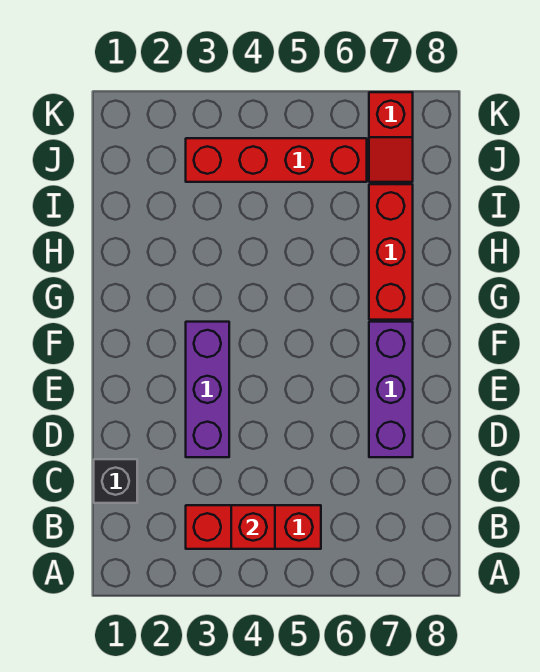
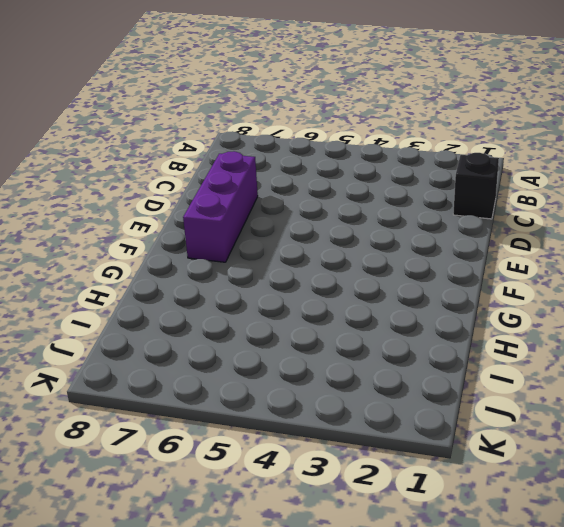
none -> red 1x3 brick [186,505,321,549]
none -> purple 1x3 brick [186,322,229,457]

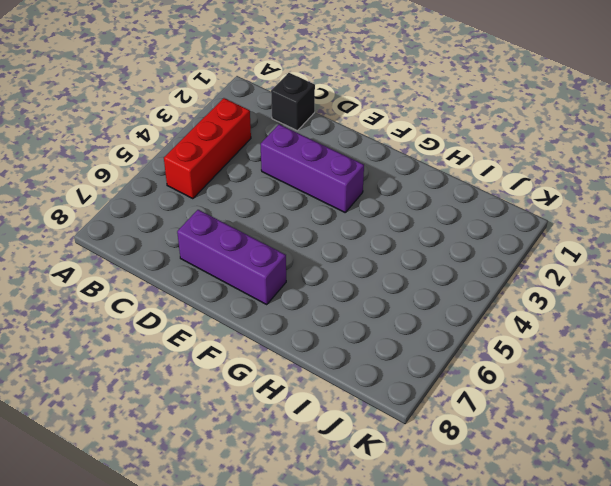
none -> red 1x3 brick [369,184,413,320]
none -> red 1x4 brick [186,138,367,182]

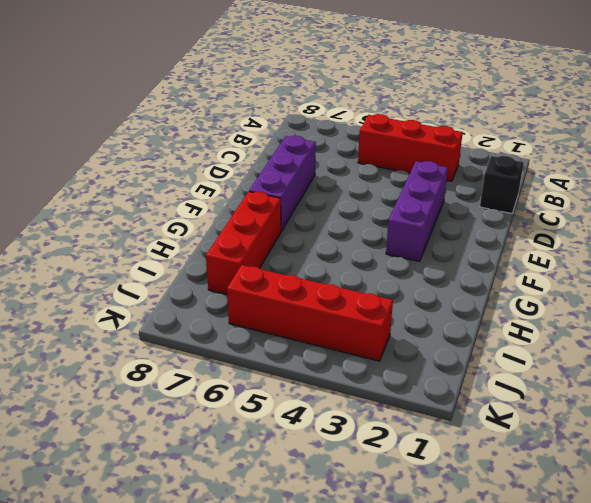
none -> red 1x2 slope [369,92,413,182]
none -> red 1x1 brick [231,505,275,549]

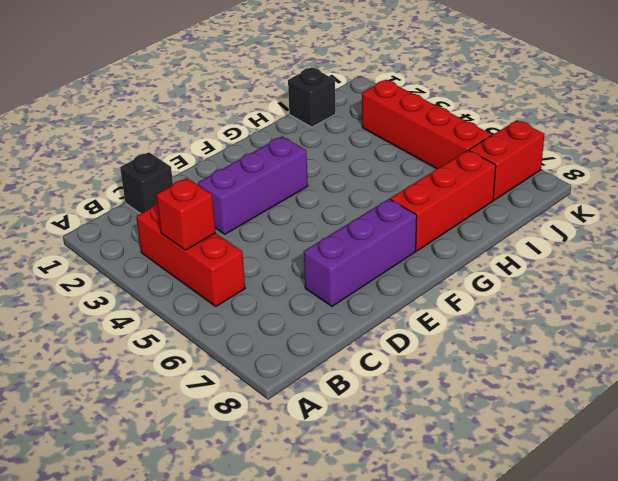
black 1x1 brick [288,68,336,127] -> none
red 1x2 brick [469,120,545,200] -> red 1x2 slope [369,92,413,182]

